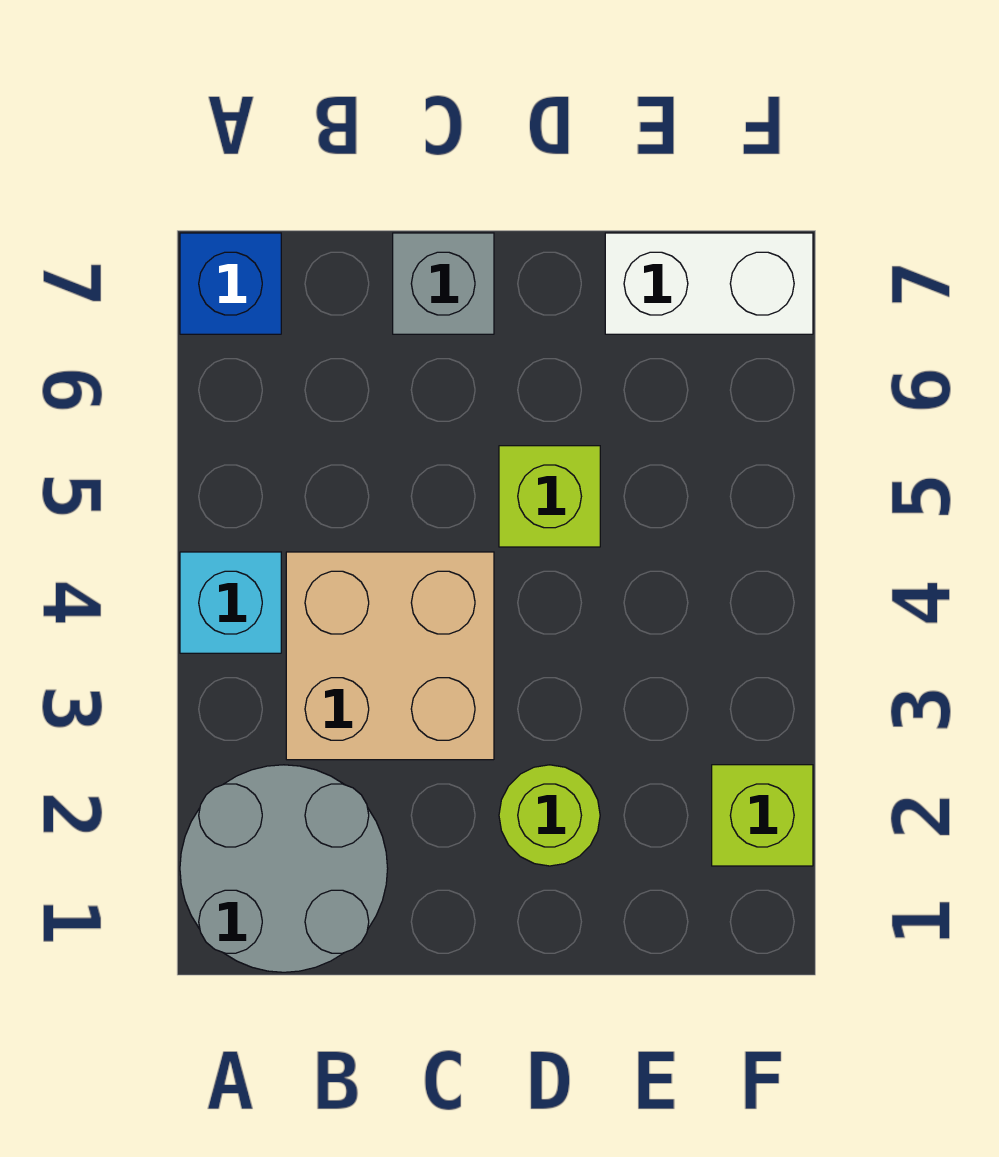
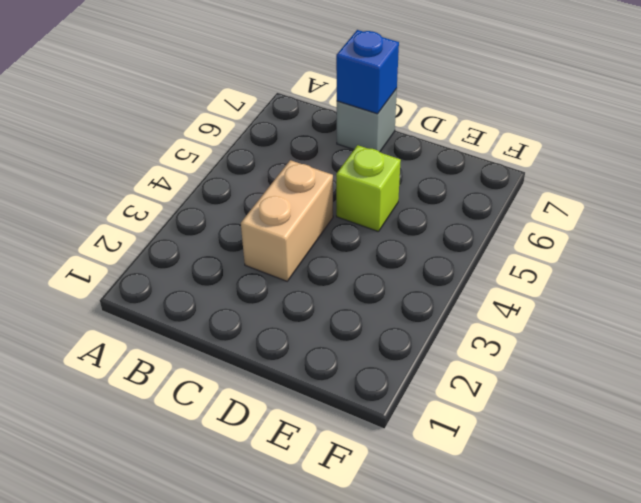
tan 1x2 brick [241,160,333,281] -> tan 2x2 brick [286,552,494,760]
blue 1x1 brick [336,30,399,114] -> blue 1x1 brick moved to [180,233,281,334]
none -> grey 2x2 round brick [180,765,388,972]
none -> cyan 1x1 brick [180,552,281,653]

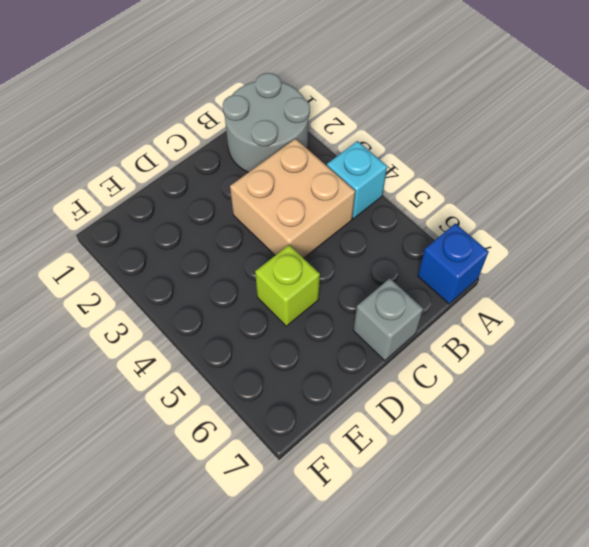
none -> lime 1x1 round brick [499,765,600,866]
none -> white 1x2 brick [605,233,813,334]

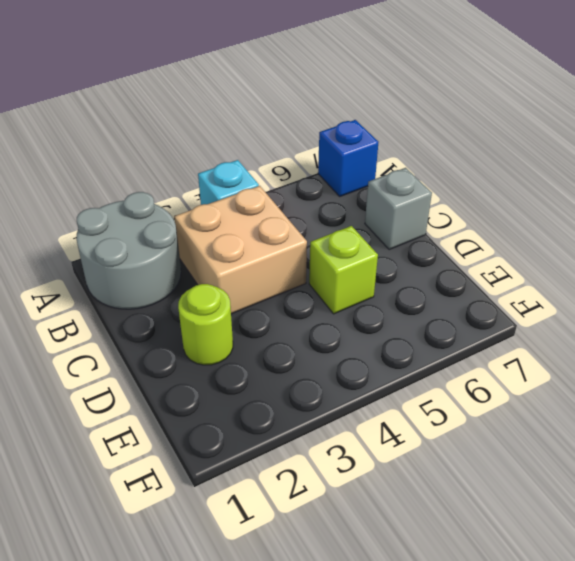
none -> white 1x2 brick [605,233,813,334]
none -> lime 1x1 brick [712,765,813,866]

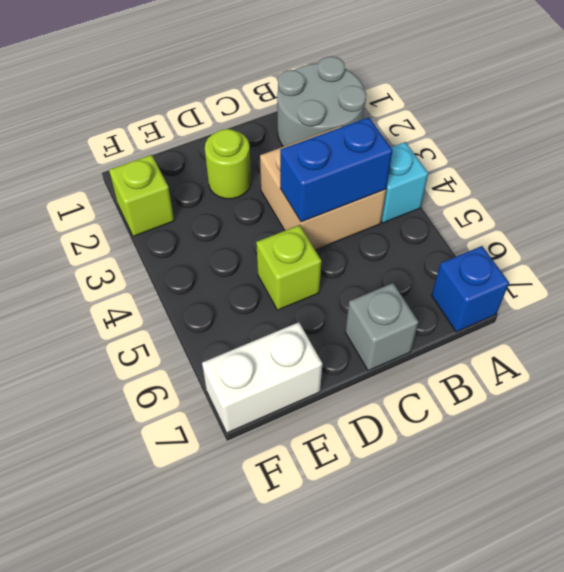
blue 1x2 brick [280,117,393,222] -> none

